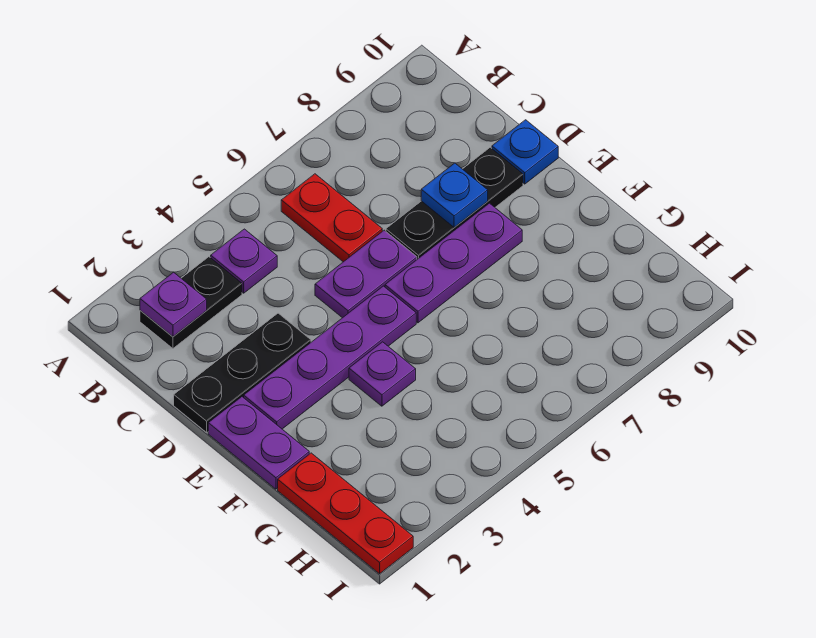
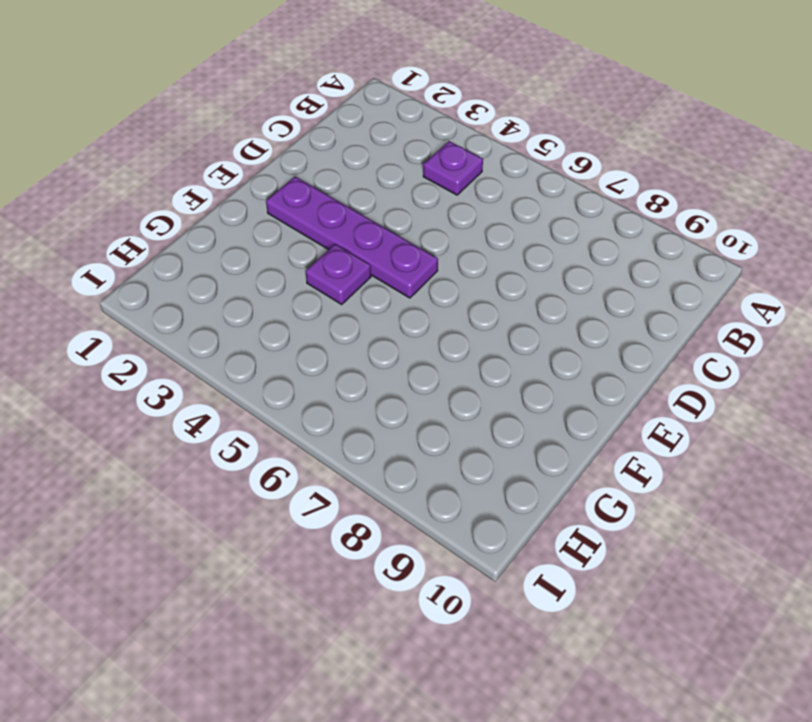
none -> black 1x2 plate [140,257,242,348]
none -> red 1x2 plate [281,174,382,262]
none -> black 1x3 plate [174,313,311,432]

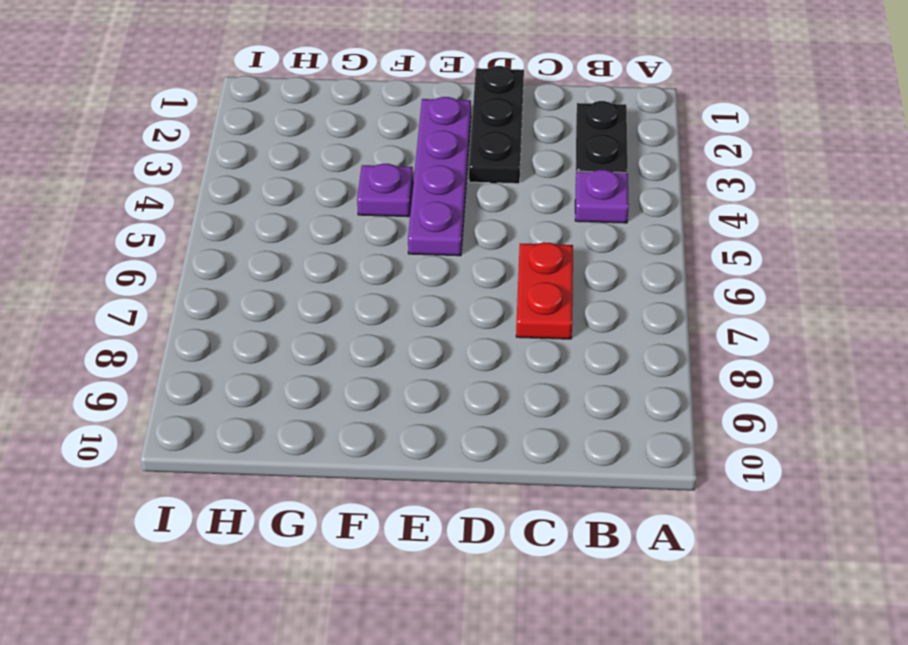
red 1x2 plate [516,242,573,339] -> red 1x2 plate turned to [281,174,382,262]
none -> purple 1x2 plate [315,230,417,318]
none -> black 1x3 plate [386,147,523,259]
none -> blue 1x1 plate [492,120,558,184]

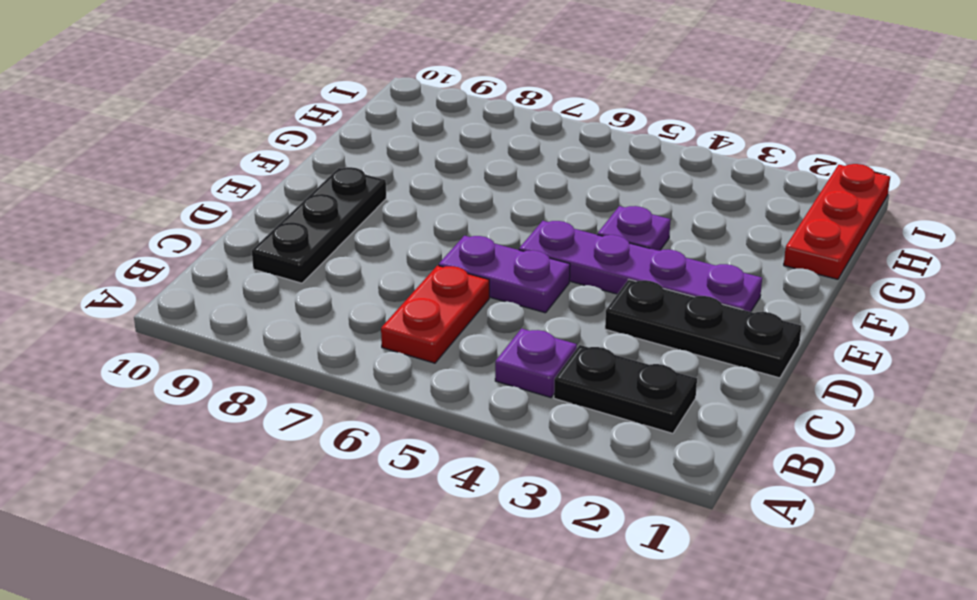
black 1x3 plate [252,167,386,283] -> black 1x3 plate turned to [386,147,523,259]
none -> blue 1x1 plate [492,120,558,184]
none -> purple 1x2 plate [208,397,309,489]
none -> purple 1x3 plate [385,203,522,323]

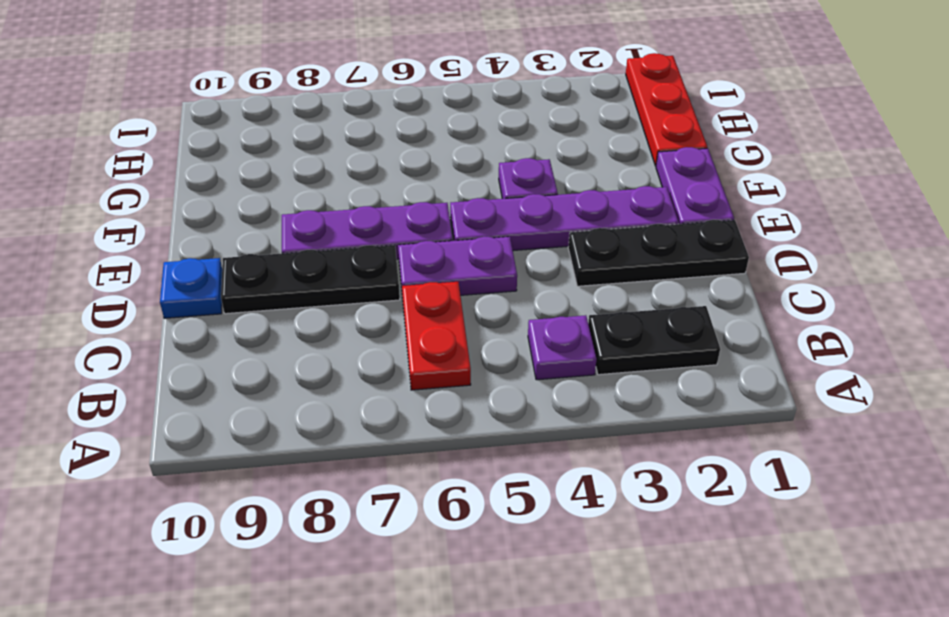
none -> purple 1x1 plate [140,272,207,337]
none -> blue 1x1 plate [421,163,488,227]

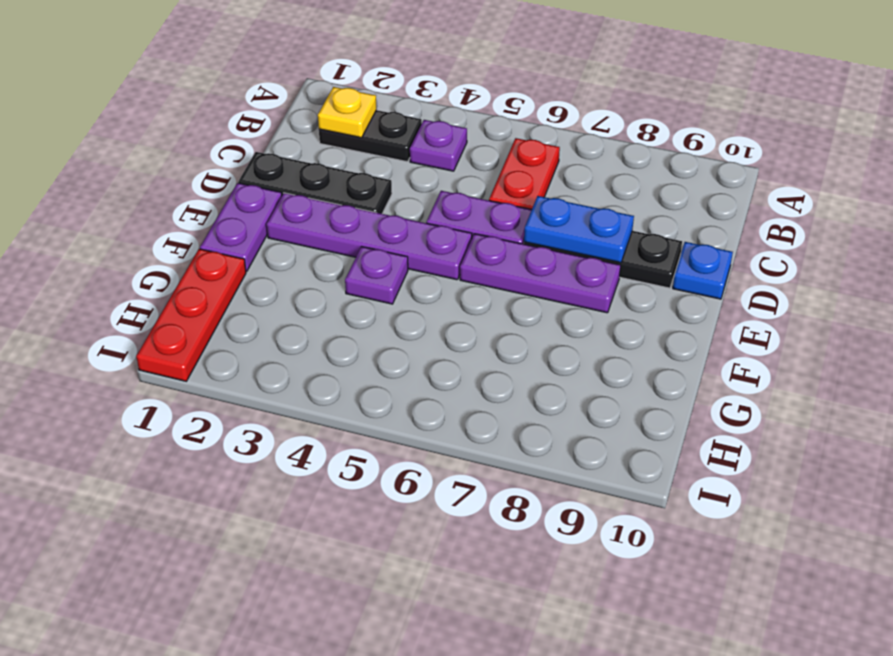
yellow 1x1 plate [318,87,377,138] -> purple 1x1 plate [140,272,207,337]
blue 1x2 plate [524,196,634,263] -> blue 1x1 plate [421,163,488,227]

